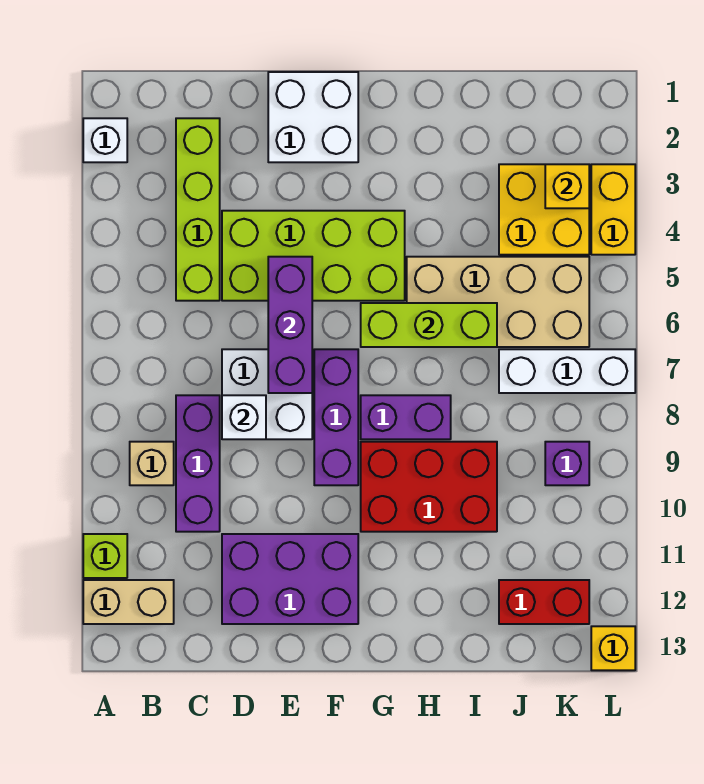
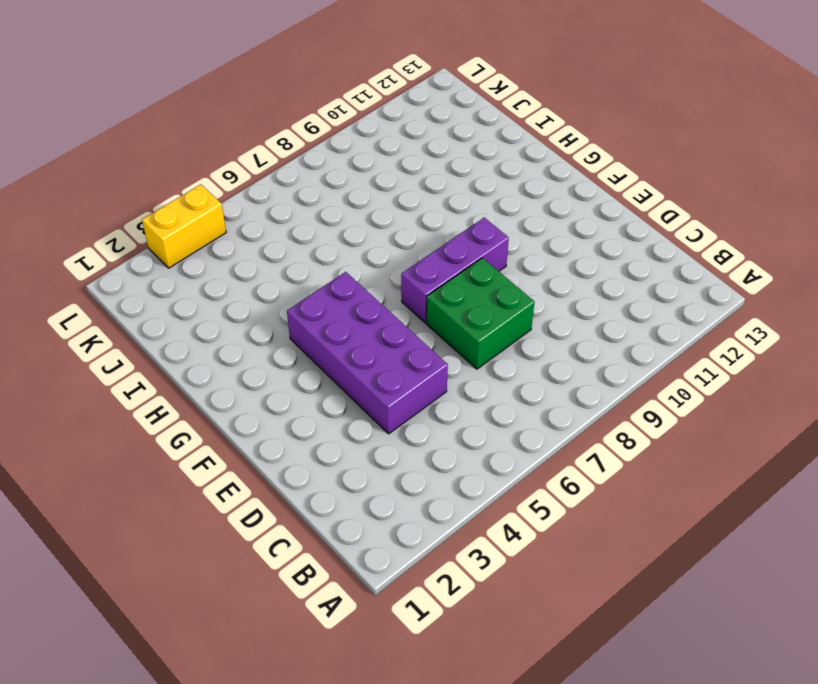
purple 2x4 brick [287,272,448,434] -> lime 2x4 brick [222,211,405,301]
green 2x2 brick [426,258,534,369] -> white 2x2 brick [222,349,312,439]
none -> white 1x1 brick [83,118,127,162]
none -> lime 1x1 brick [83,534,127,578]
none -> tan 1x2 brick [83,580,174,624]

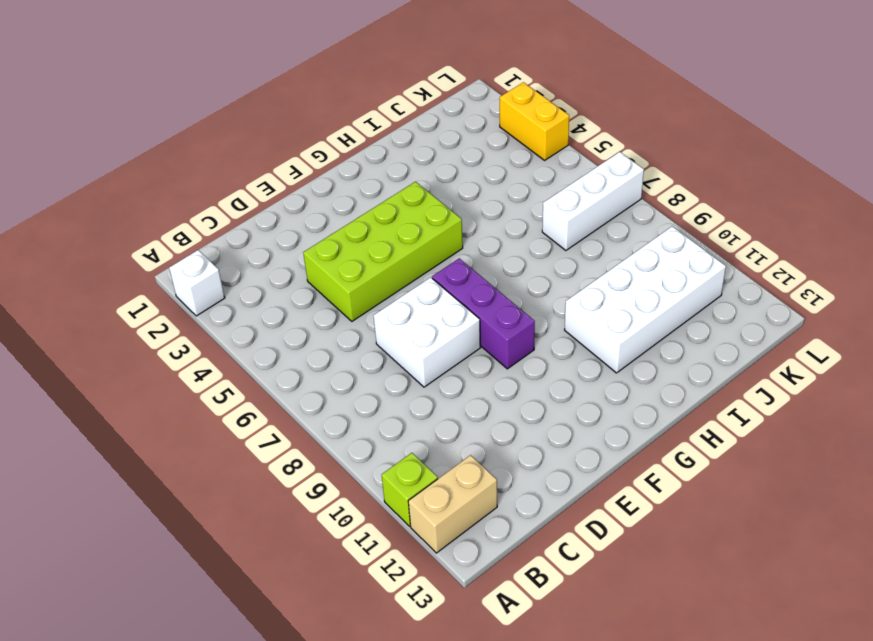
white 2x4 brick [565,226,726,373] -> red 2x3 brick [361,442,497,532]
none -> tan 1x1 brick [130,442,174,485]
none -> lime 1x4 brick [176,118,220,301]
none -> purple 1x3 brick [176,395,220,532]

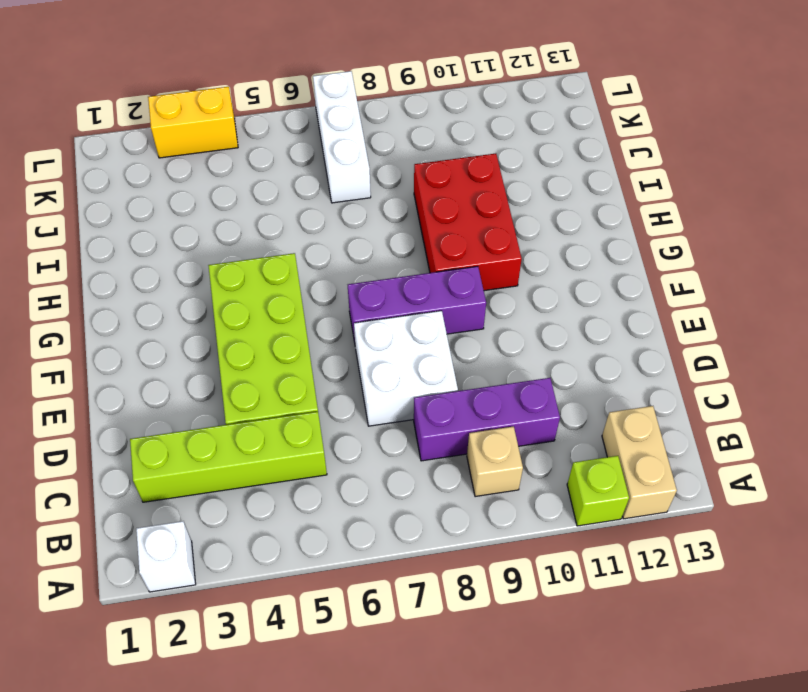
none -> purple 2x3 brick [222,534,358,624]
none -> white 2x2 brick [268,72,358,162]
none -> purple 1x2 brick [361,395,451,439]

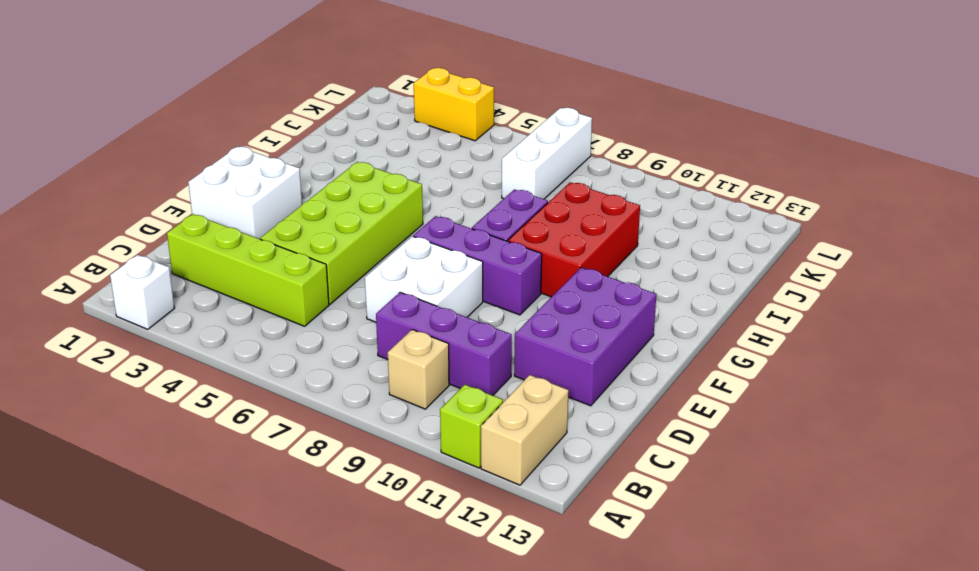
none -> tan 2x4 brick [407,257,589,347]
none -> yellow 2x2 brick [499,164,589,255]
none -> red 1x2 brick [499,580,589,624]

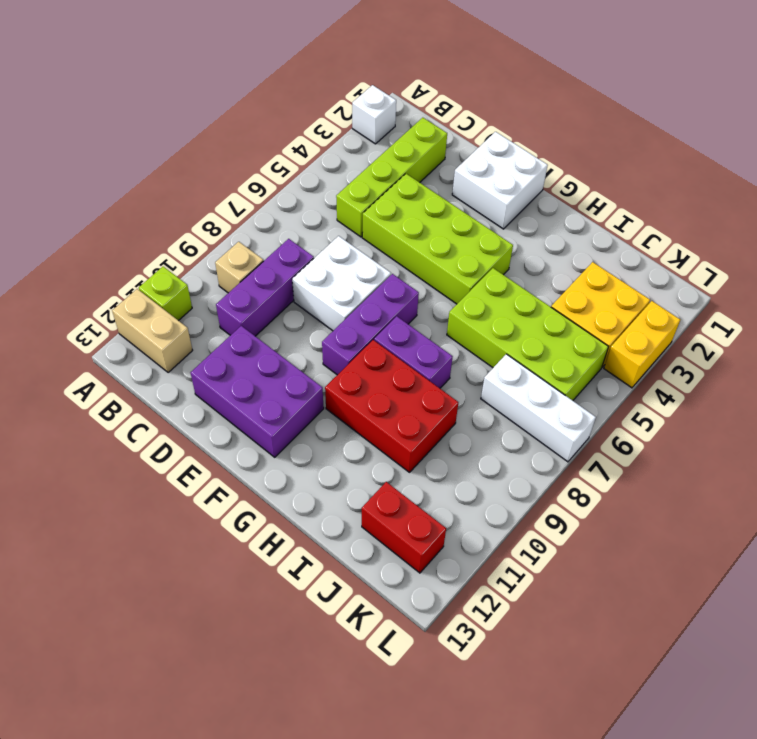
lime 2x4 brick [447,268,609,401] -> tan 2x4 brick [407,257,589,347]
none -> purple 1x1 brick [545,442,589,485]
none -> yellow 1x1 brick [591,626,635,670]
none -> white 1x1 brick [222,395,266,439]

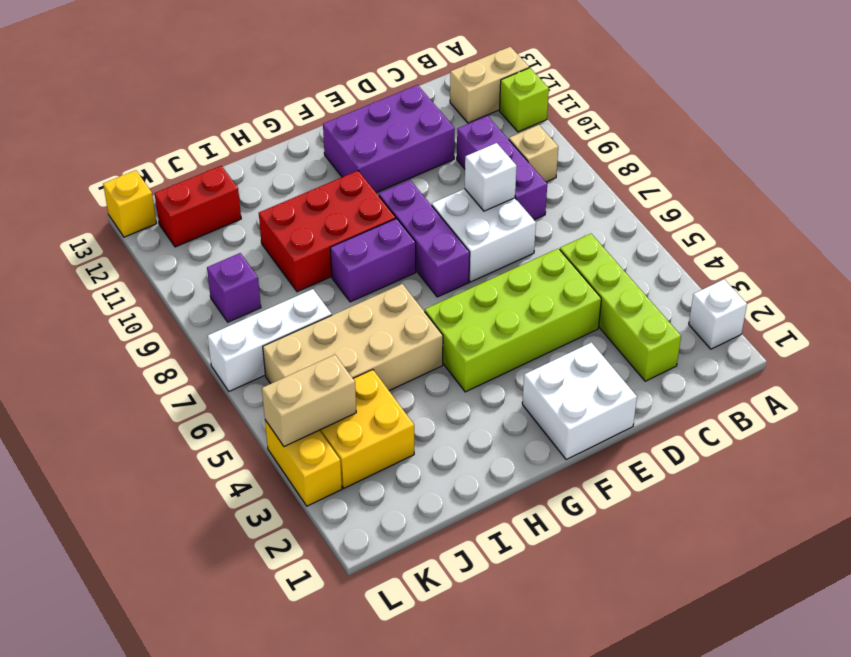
tan 1x2 brick [262,355,356,447] -> none
none -> purple 1x3 brick [268,257,312,393]
none -> lime 1x3 brick [361,303,497,347]
none -> yellow 1x1 brick [545,164,589,208]

